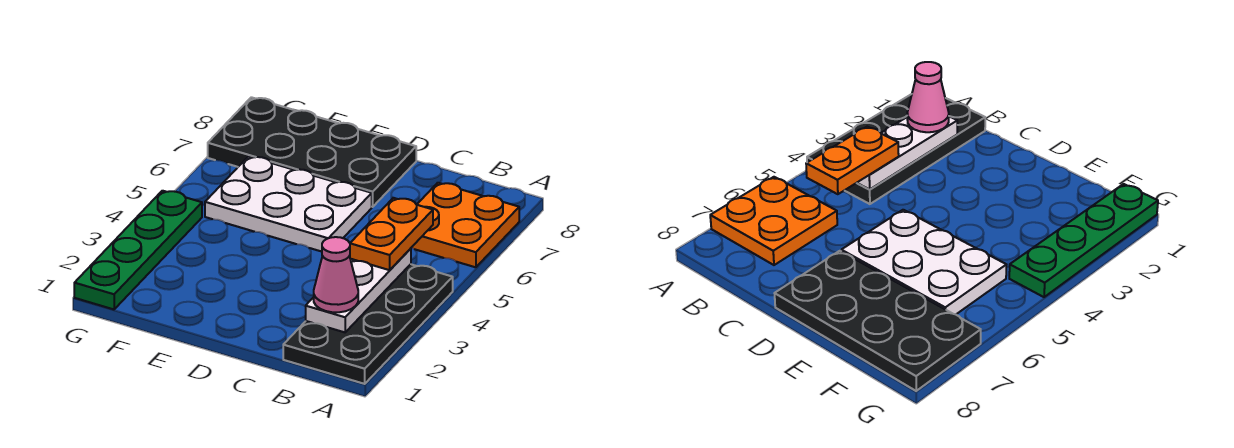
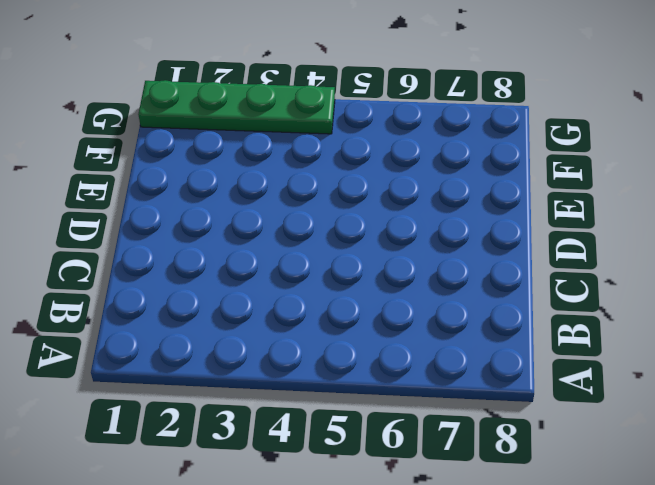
none -> black 2x4 plate [283,264,453,384]
none -> orange 2x2 plate [412,183,519,267]

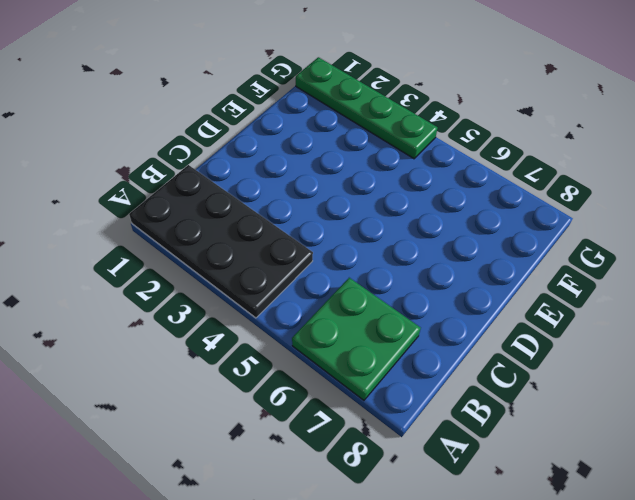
green 2x2 plate [292,278,421,400] -> orange 2x2 plate [412,183,519,267]
none -> white 2x3 plate [205,156,372,252]
none -> black 2x4 plate [208,97,416,207]

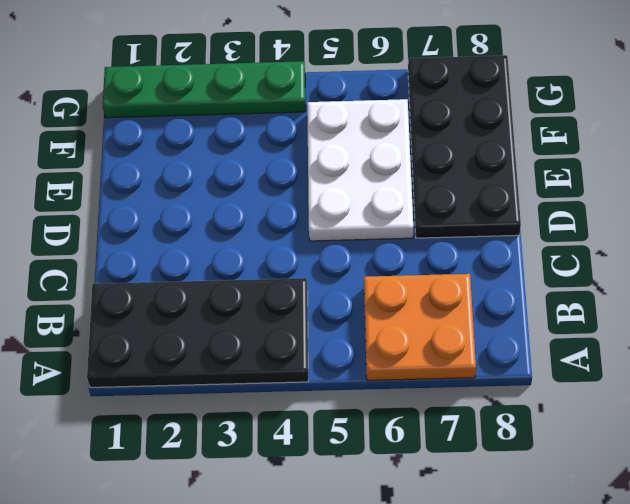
none -> white 1x3 plate [306,249,411,332]
none -> pink 1x1 cone [314,237,358,312]

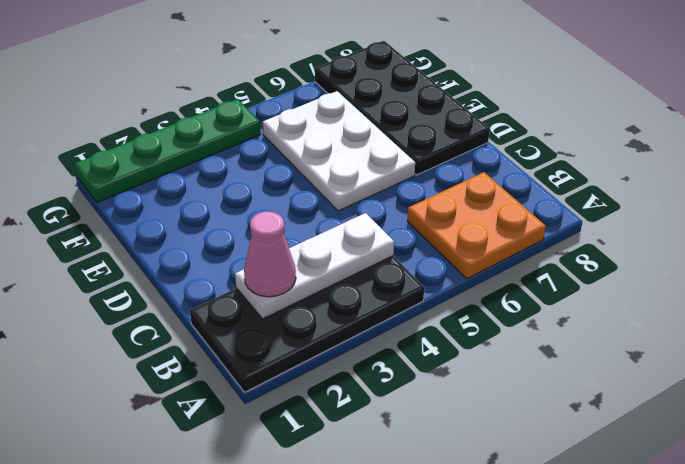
none -> orange 1x2 plate [350,198,433,270]

